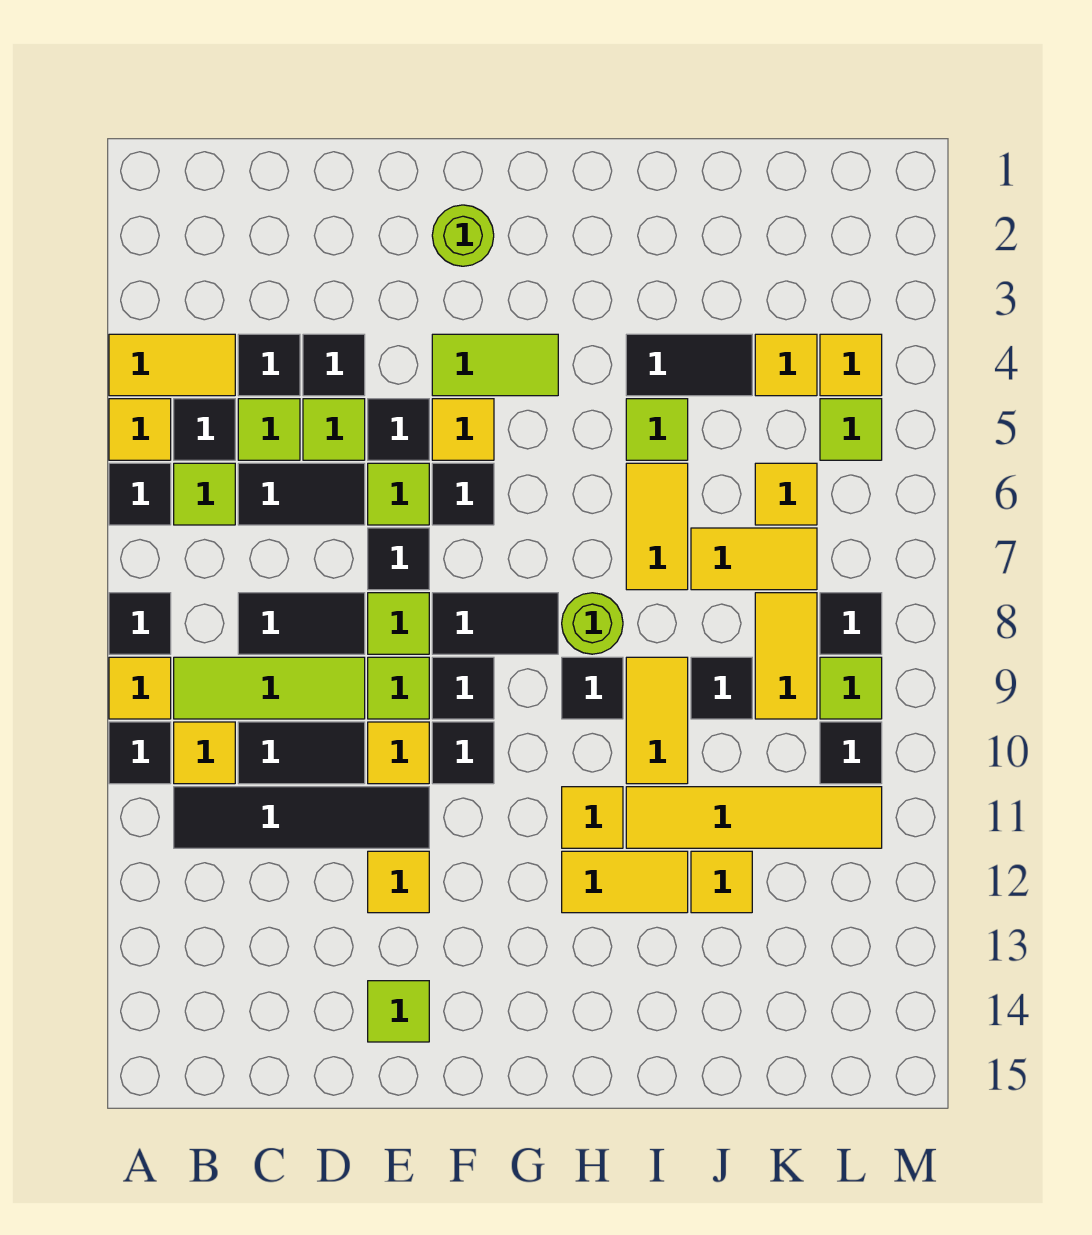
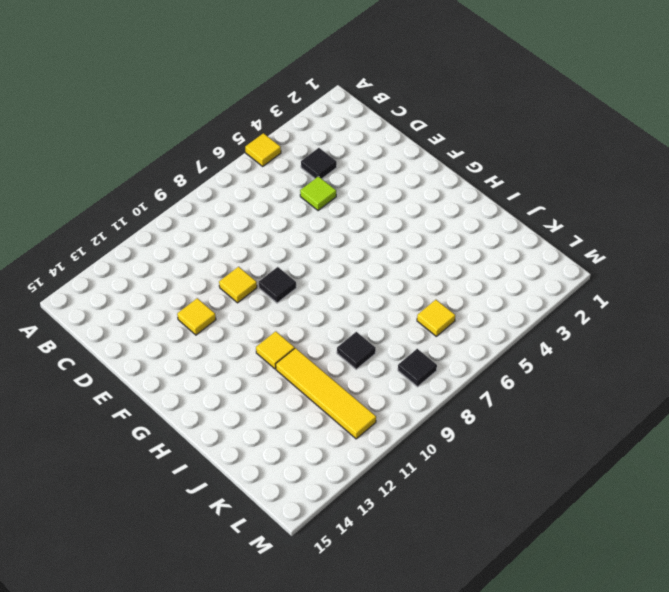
none -> yellow 1x2 tile [109,334,235,396]
none -> black 1x1 tile [109,463,171,525]
none -> black 1x1 tile [109,593,171,654]
none -> yellow 1x1 tile [109,657,171,719]

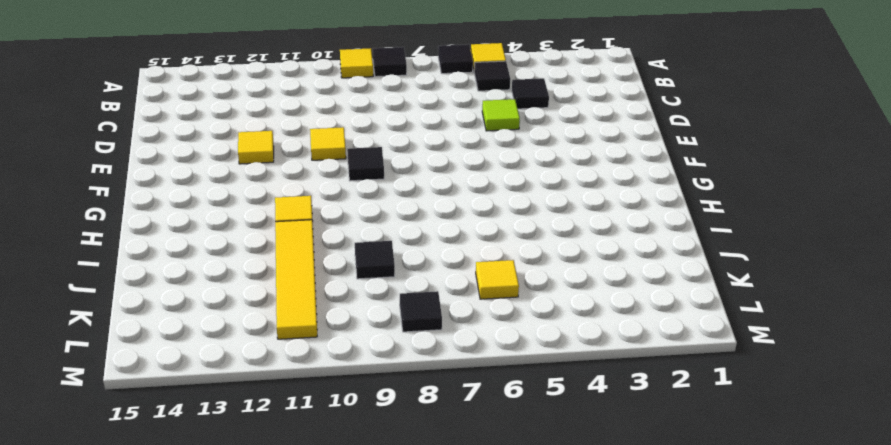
none -> yellow 1x2 tile [109,334,235,396]
none -> black 1x1 tile [109,722,171,784]
none -> lime 1x1 tile [174,463,235,525]
none -> lime 1x3 tile [174,657,365,719]

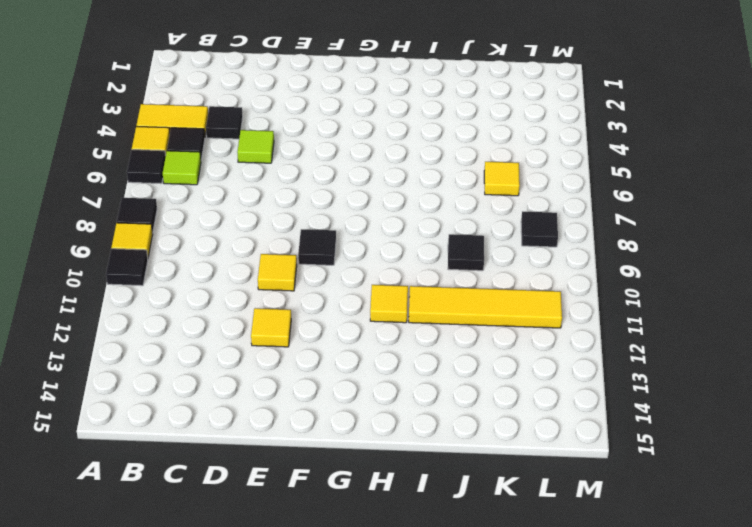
none -> lime 1x3 tile [174,657,365,719]
none -> yellow 1x1 tile [174,722,235,784]
none -> black 1x4 tile [174,787,429,848]
none -> lime 1x1 tile [238,399,300,460]

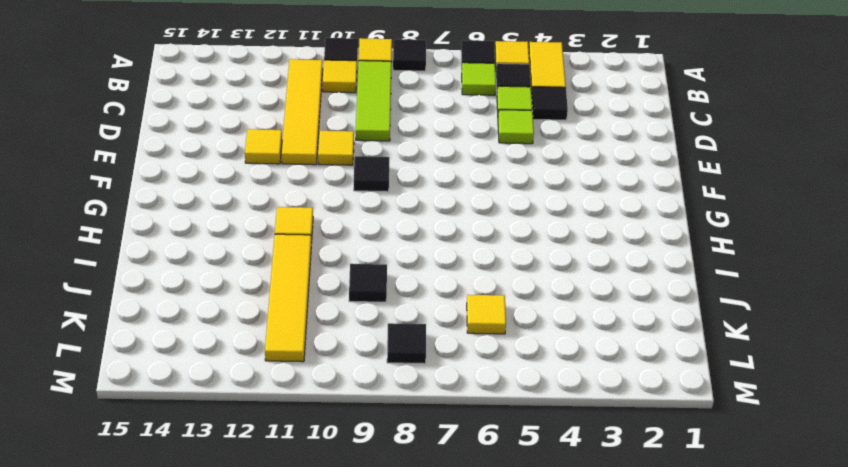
yellow 1x4 tile [281,59,323,165] -> black 1x4 tile [174,787,429,848]
none -> black 1x2 tile [238,463,365,525]
none -> black 1x2 tile [238,593,365,654]
none -> black 1x2 tile [238,722,365,784]
none -> black 1x1 tile [303,334,365,396]

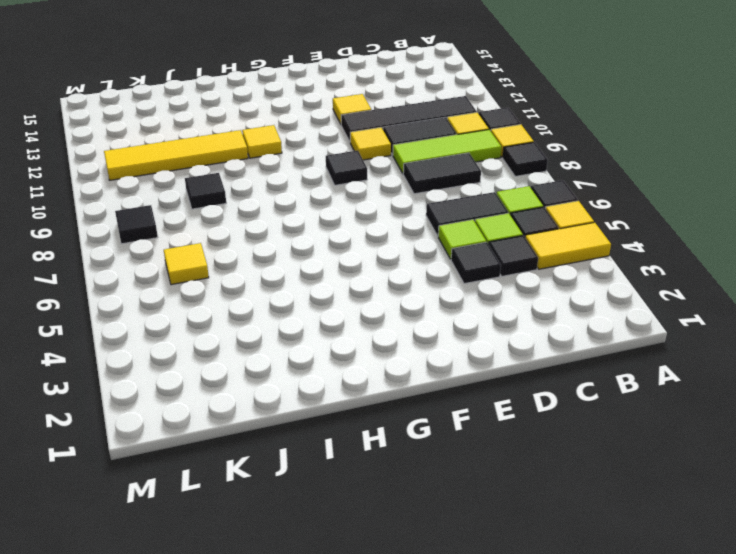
none -> black 1x1 tile [368,399,429,460]
none -> lime 1x1 tile [368,463,429,525]
none -> black 1x1 tile [368,528,429,590]
none -> lime 1x1 tile [368,593,429,654]

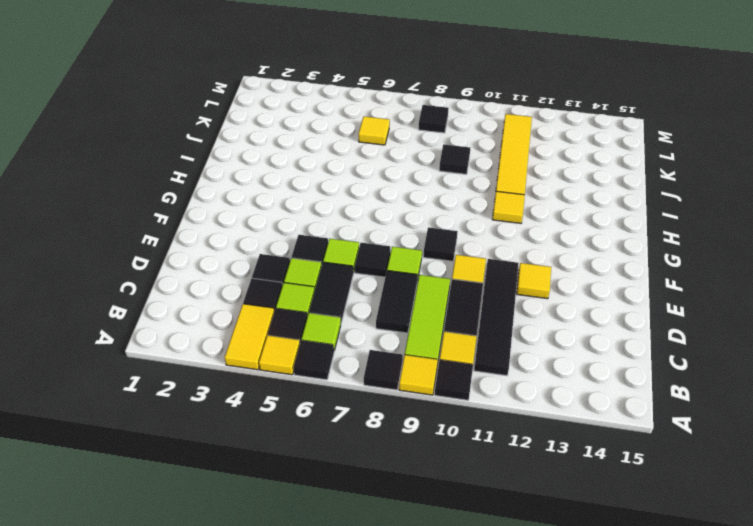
none -> lime 1x1 tile [368,657,429,719]
none -> lime 1x1 tile [368,981,429,1042]
none -> lime 1x1 round brick [432,205,494,266]
none -> lime 1x2 tile [432,334,558,396]

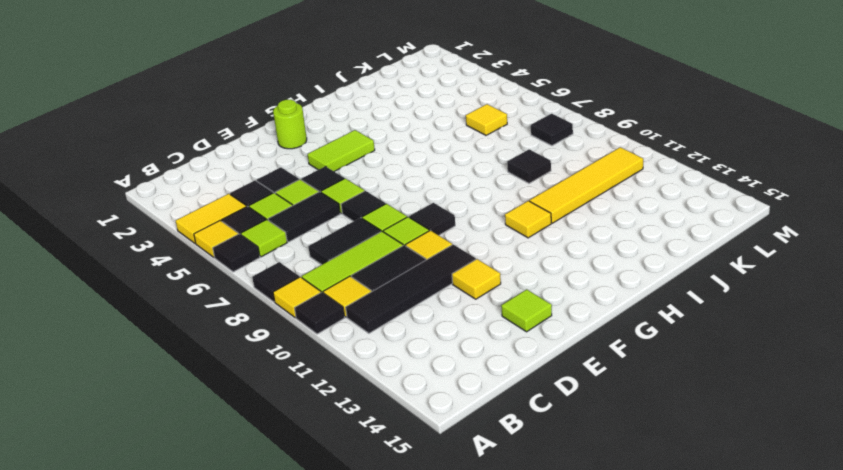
none -> yellow 1x1 tile [432,399,494,460]
none -> black 1x1 tile [432,463,494,525]
none -> black 1x2 tile [432,593,558,654]
none -> black 1x1 tile [432,722,494,784]

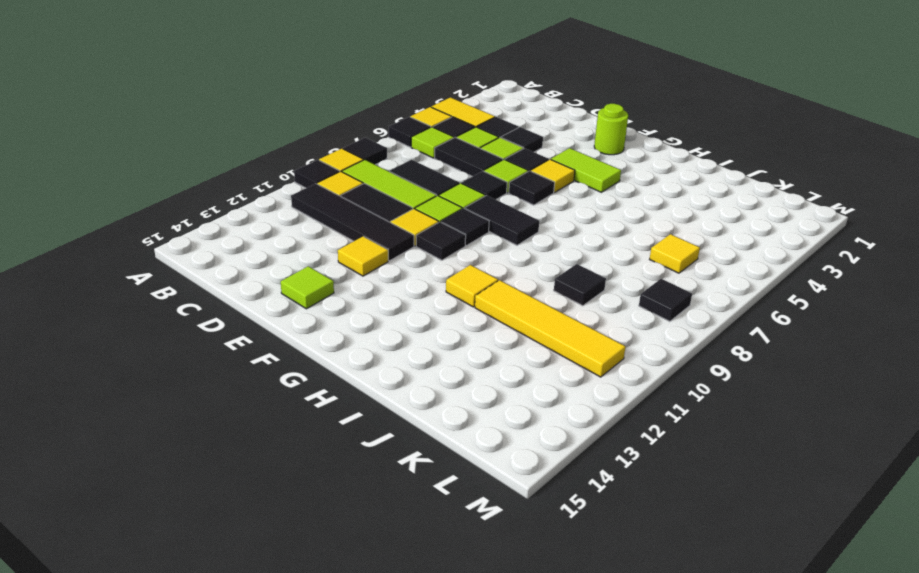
none -> lime 1x1 round brick [562,593,623,654]
none -> black 1x1 tile [562,657,623,719]
none -> yellow 1x2 tile [562,851,688,913]
none -> black 1x2 tile [626,334,752,396]

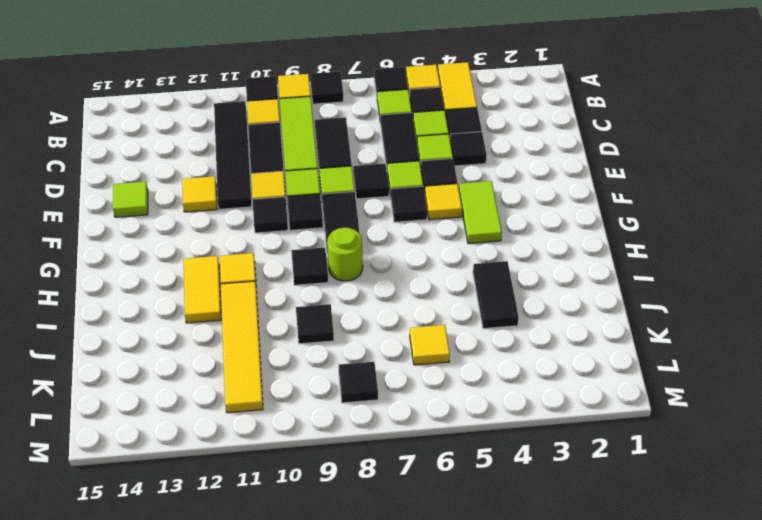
none -> lime 1x1 round brick [432,205,494,266]
none -> lime 1x1 tile [626,399,688,460]
none -> yellow 1x2 tile [626,463,688,590]
none -> yellow 1x2 tile [626,657,688,784]

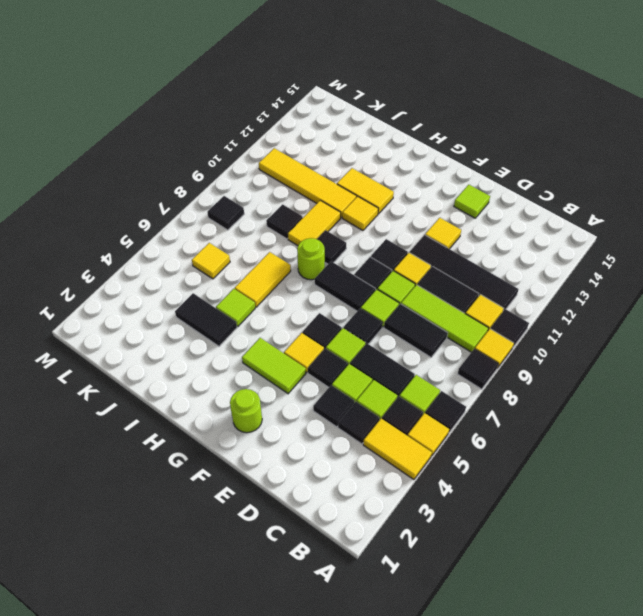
none -> yellow 1x2 tile [691,528,817,590]
none -> yellow 1x1 tile [691,851,752,913]
none -> yellow 1x1 tile [755,334,817,396]
none -> yellow 1x2 tile [755,593,817,719]

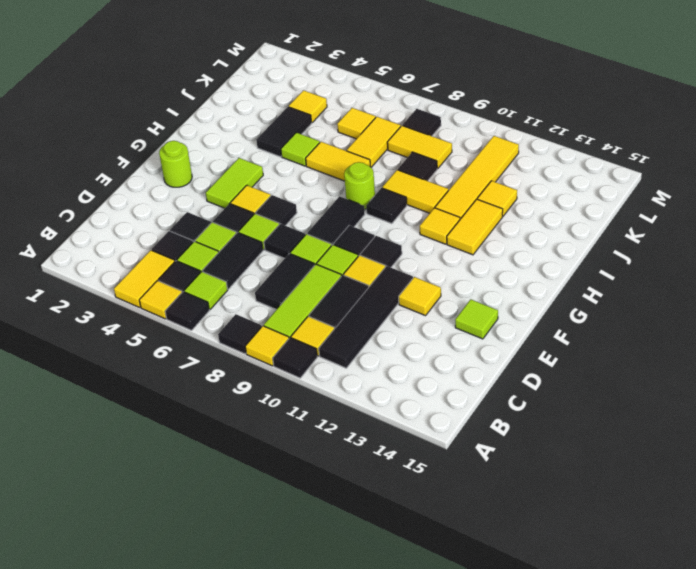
none -> yellow 1x1 tile [820,334,882,396]
none -> lime 1x1 tile [820,399,882,460]
none -> lime 1x1 tile [820,657,882,719]
none -> black 1x1 tile [820,722,882,784]

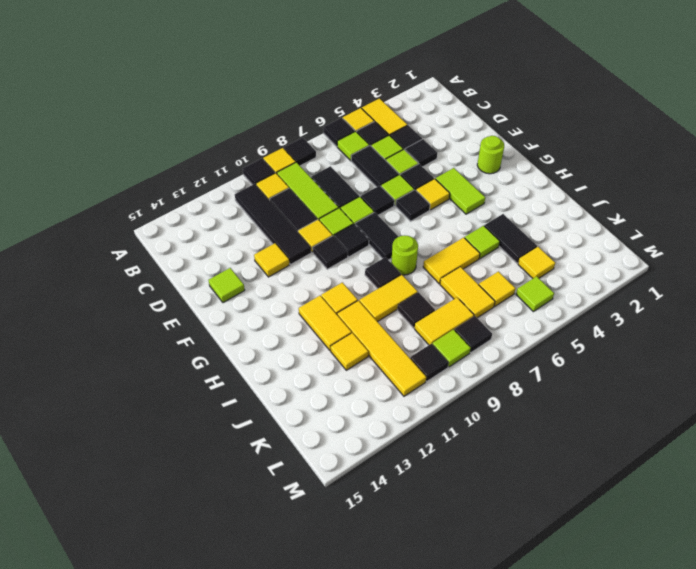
none -> yellow 1x1 tile [820,334,882,396]

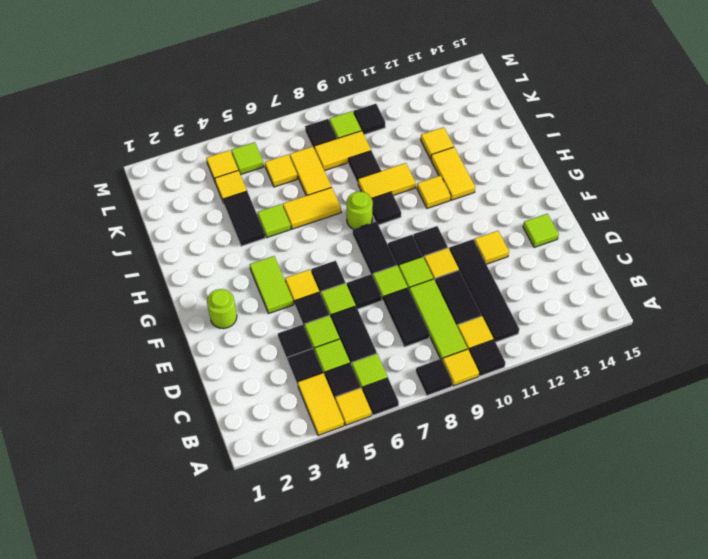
none -> yellow 1x4 tile [626,787,882,848]

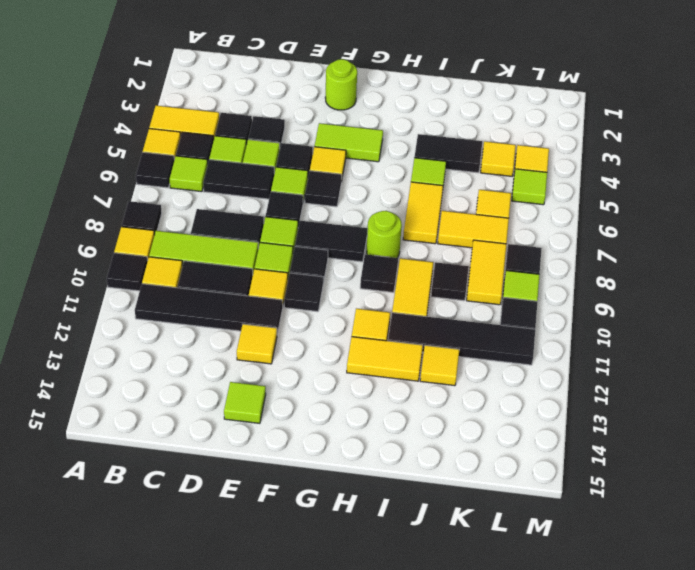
black 1x4 tile [388,313,535,365] -> yellow 1x4 tile [626,787,882,848]

